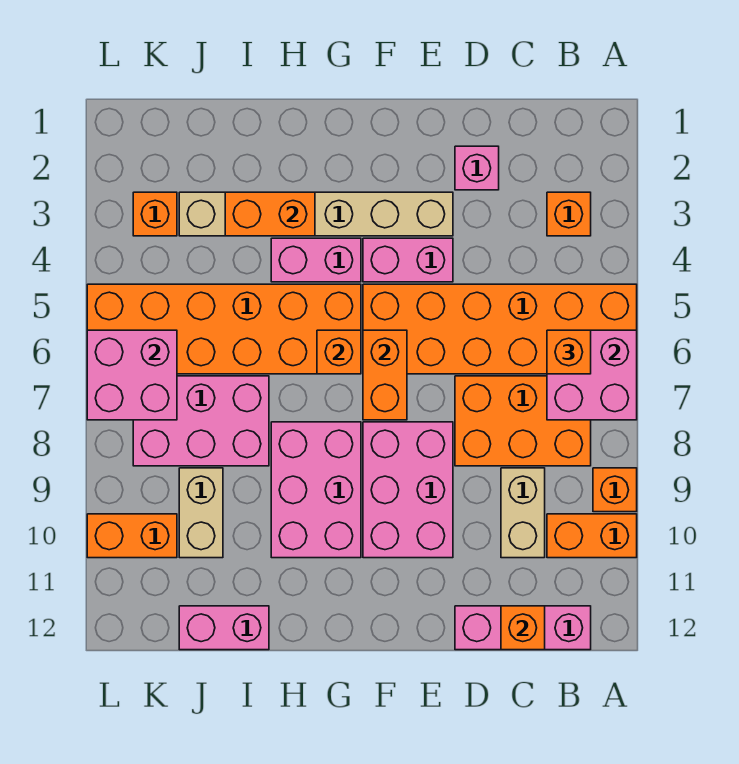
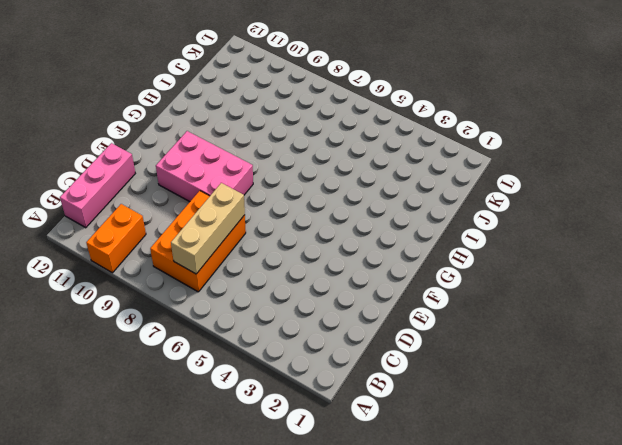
tan 1x3 brick [171,183,245,274] -> pink 2x2 brick [547,330,637,420]
none -> orange 2x6 brick [363,284,637,374]
none -> orange 1x1 brick [593,468,637,512]
none -> orange 1x1 brick [547,192,591,236]

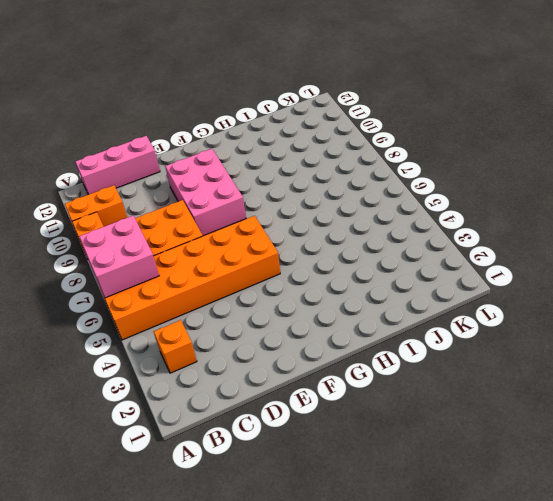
none -> tan 1x2 brick [501,468,545,558]
none -> pink 1x1 brick [455,146,499,190]
none -> tan 1x6 brick [179,192,453,236]

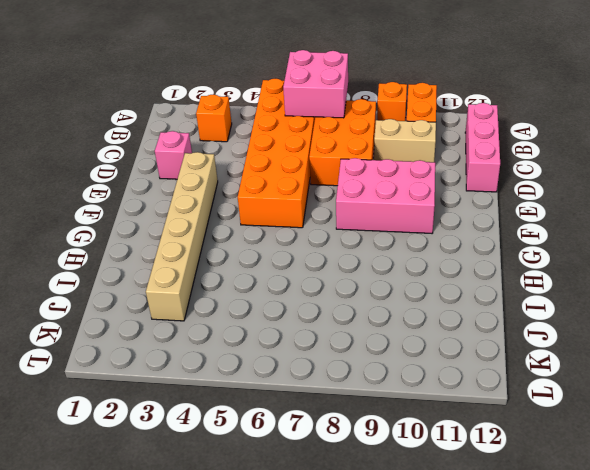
none -> pink 1x2 brick [363,238,453,282]
none -> pink 1x2 brick [271,238,361,282]
none -> orange 2x6 brick [87,284,361,374]

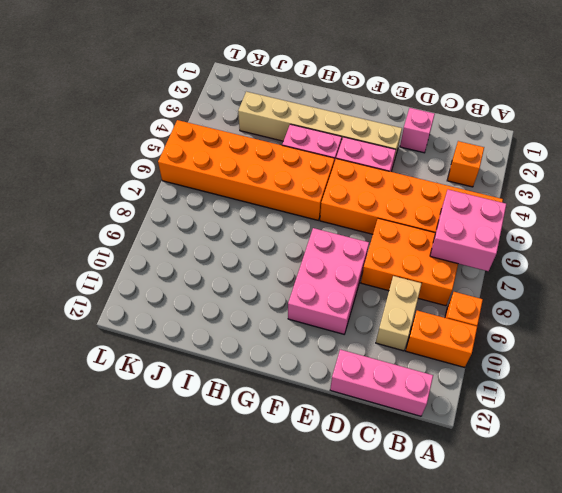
none -> pink 2x3 brick [271,422,361,558]
none -> pink 2x3 brick [133,376,269,466]
none -> pink 1x2 brick [179,606,269,650]

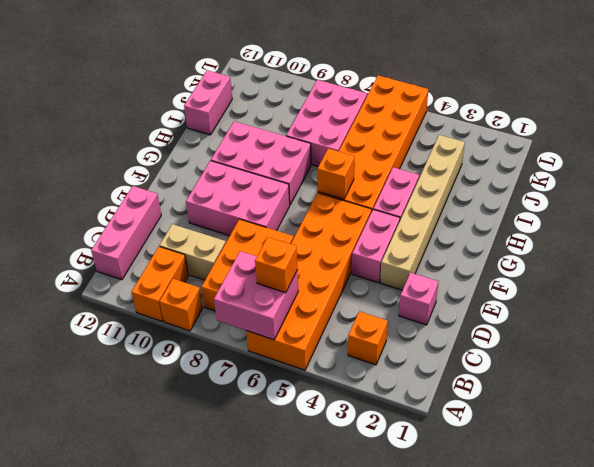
none -> tan 1x2 brick [179,468,223,558]
none -> orange 1x1 brick [133,192,177,236]
none -> orange 1x2 brick [87,514,177,558]

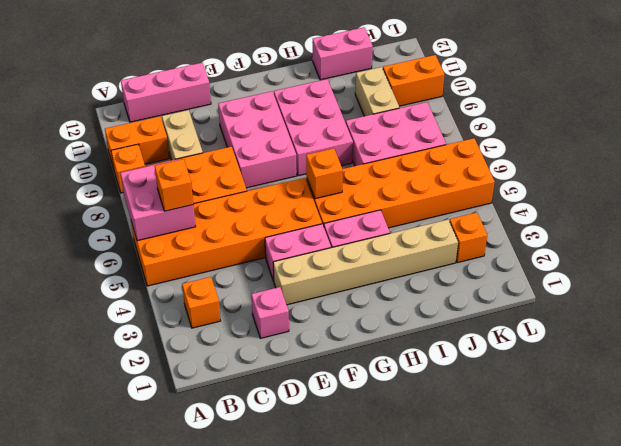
none -> orange 1x1 brick [501,606,545,650]
none -> orange 1x2 brick [363,330,407,420]
none -> orange 1x2 brick [225,192,315,236]

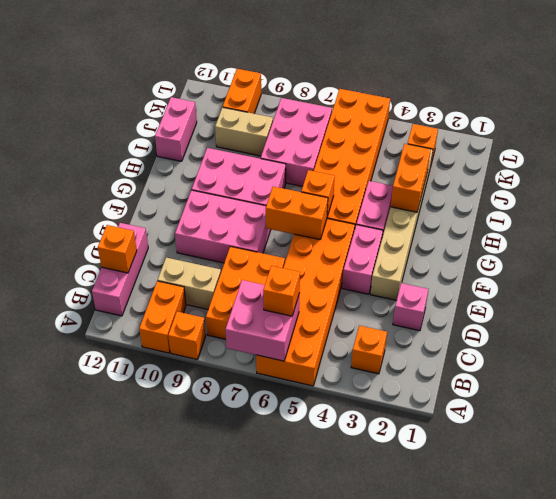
none -> pink 2x2 brick [87,330,177,420]

